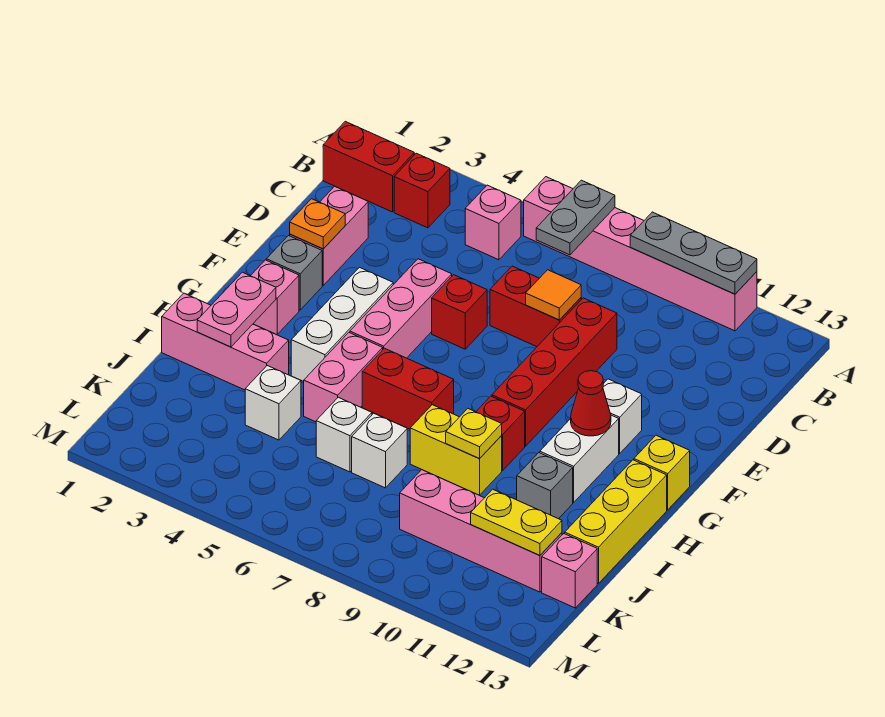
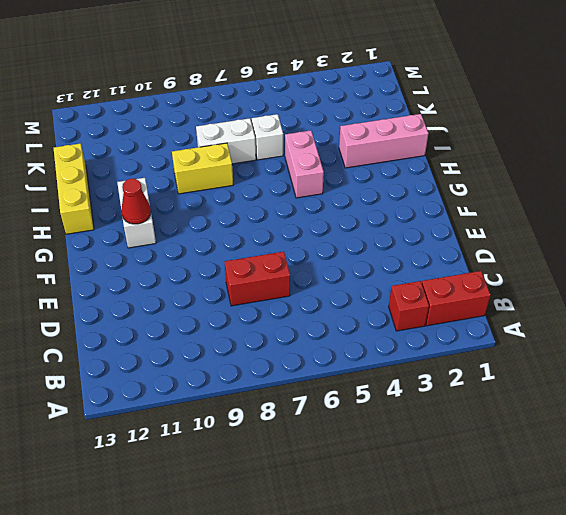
white 1x2 brick [196,118,256,164] -> white 1x1 brick [352,413,407,488]
none -> pink 1x6 brick [524,177,757,331]
none -> pink 1x1 brick [465,185,521,260]
none -> pink 1x2 brick [290,186,368,285]
none -> red 1x4 brick [492,298,617,446]

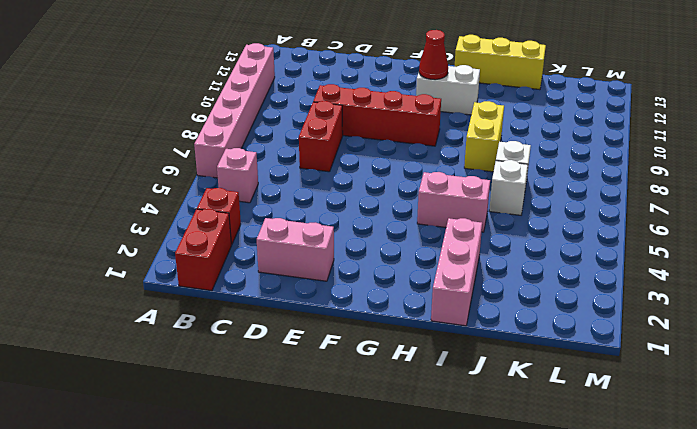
none -> pink 1x3 brick [350,259,452,358]
none -> red 1x1 brick [432,275,487,349]
none -> grey 1x1 brick [266,236,322,310]
none -> white 1x3 brick [291,267,393,382]

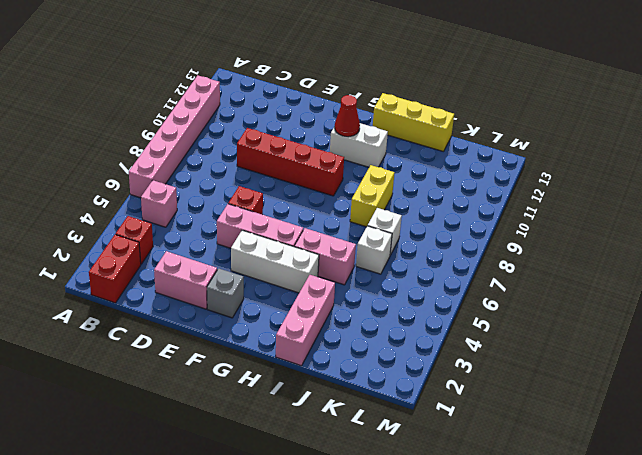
none -> red 1x2 brick [490,266,581,347]
none -> white 1x1 brick [603,379,642,453]
none -> pink 1x1 brick [251,260,299,335]
none -> yellow 1x1 brick [634,435,690,510]

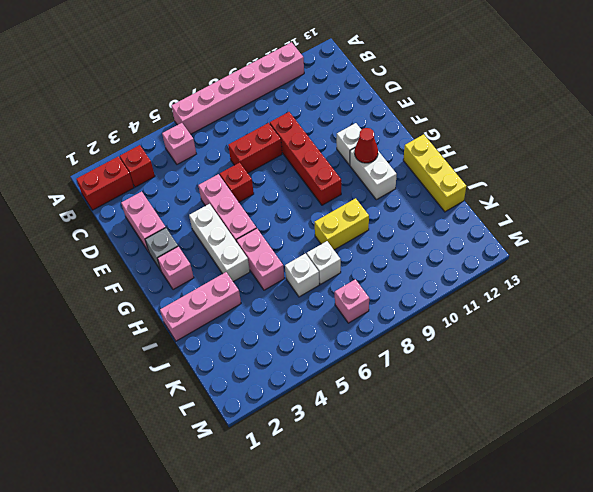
pink 1x1 brick [335,279,369,323] -> pink 1x1 brick moved to [542,534,597,608]
none -> yellow 1x1 brick [634,435,690,510]
none -> red 1x2 brick [362,348,454,429]
none -> red 1x1 brick [476,396,525,471]
none -> grey 1x1 brick [517,453,573,519]

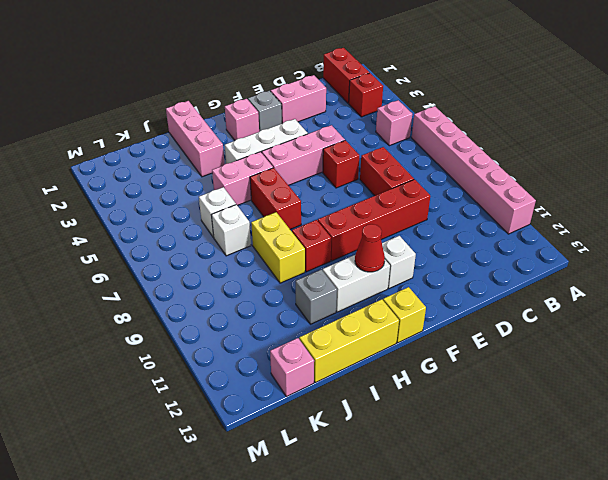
none -> white 1x1 brick [245,366,301,440]
none -> pink 1x4 brick [400,470,562,592]
none -> grey 1x2 plate [536,180,615,255]
none -> grey 1x3 plate [630,212,757,294]

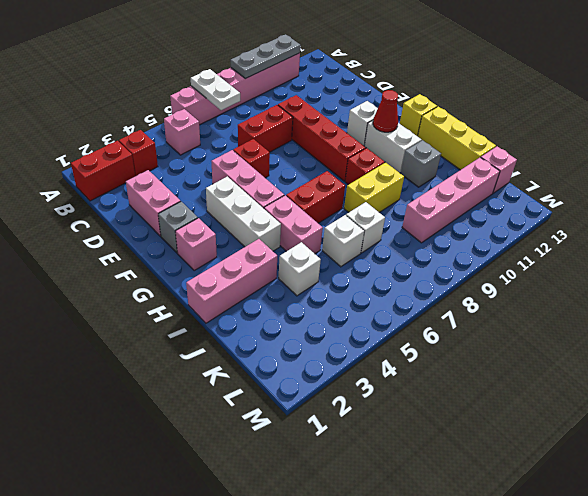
white 1x2 plate [191,69,240,110] -> grey 1x2 plate [536,180,615,255]
none -> orange 1x1 tile [526,270,581,320]
none -> orange 1x1 plate [290,199,345,249]
none -> pink 1x2 plate [197,272,276,347]
none -> yellow 1x1 plate [446,409,502,459]

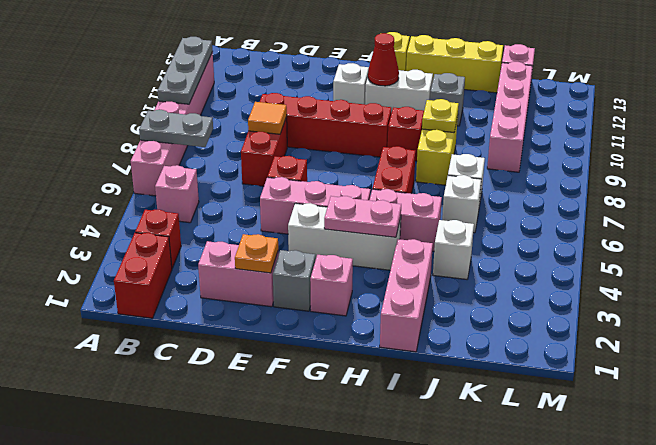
pink 1x2 plate [324,196,401,237] -> pink 1x2 plate moved to [197,272,276,347]
none -> yellow 1x2 plate [471,489,562,555]

